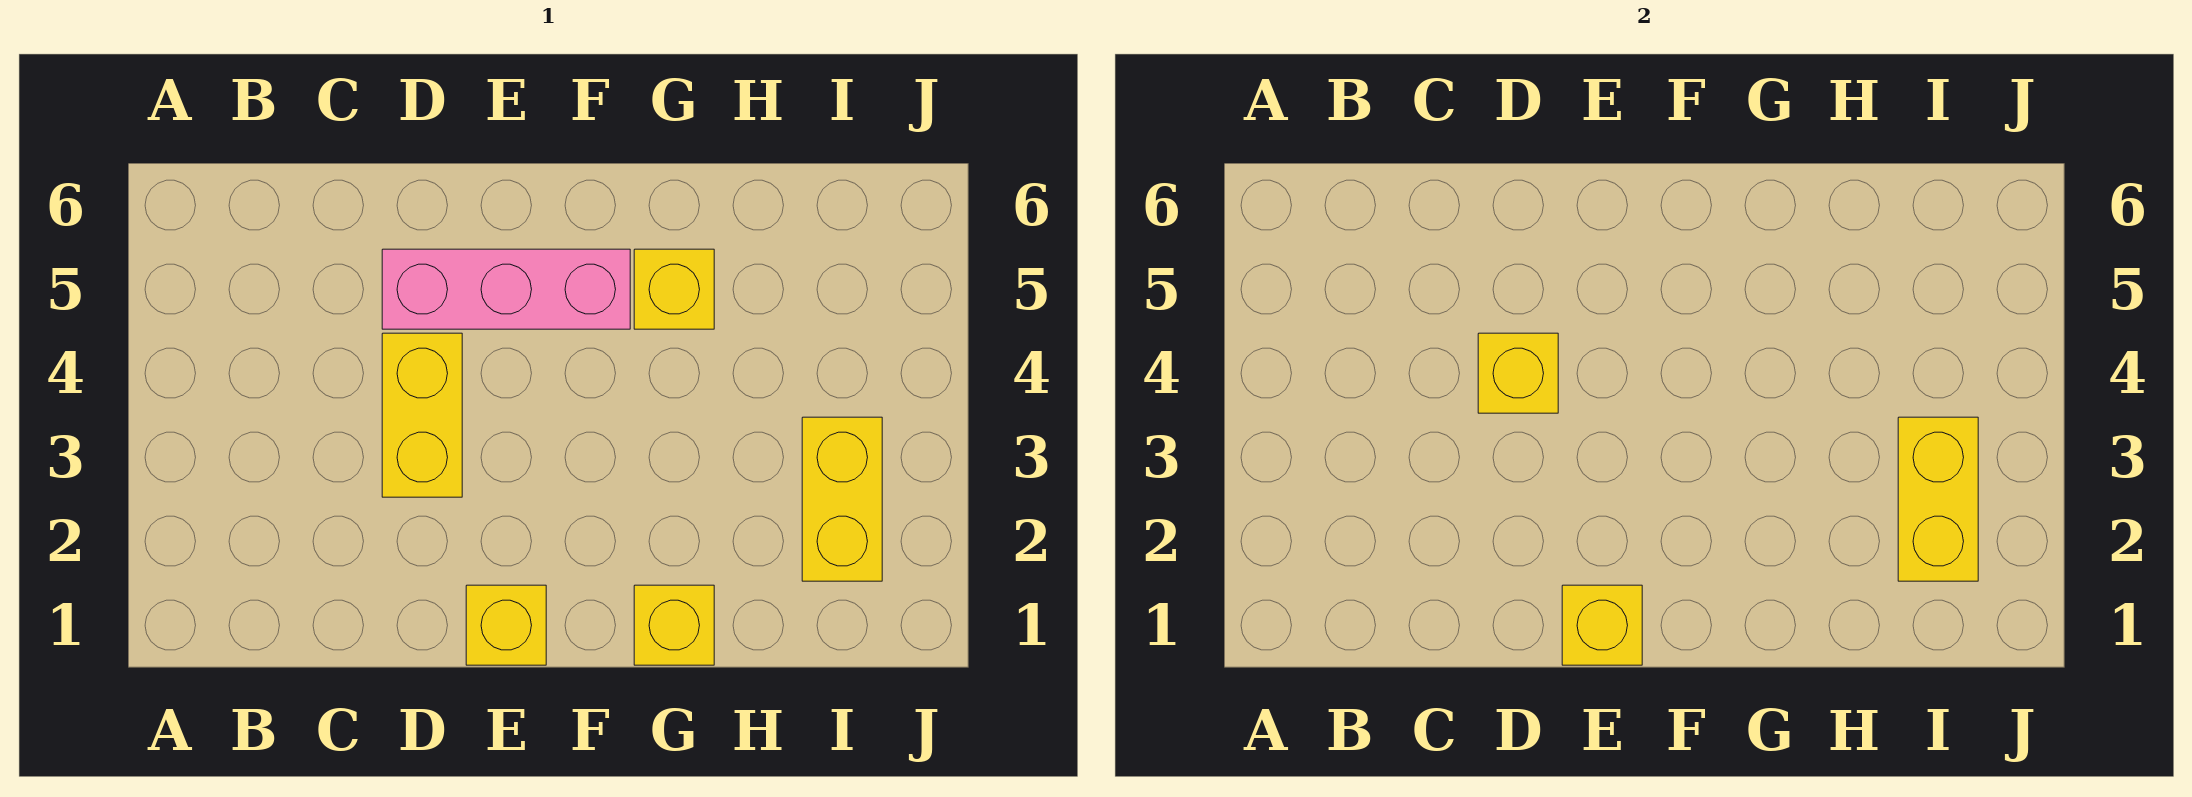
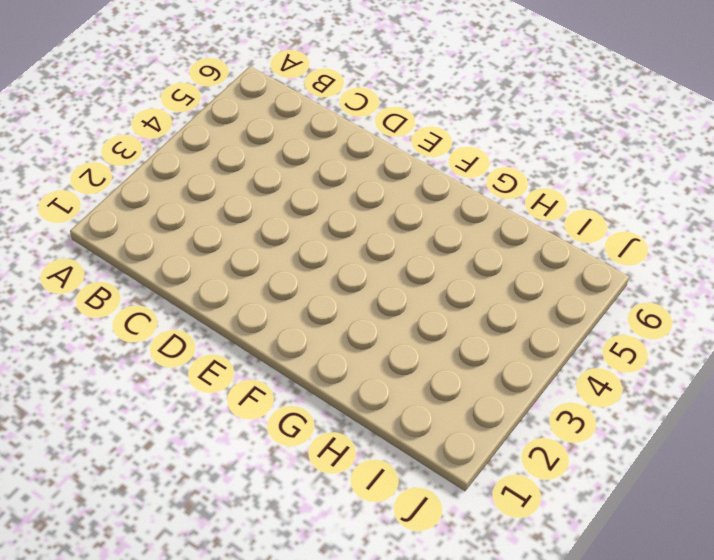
none -> yellow 1x2 brick [382,333,462,497]
none -> pink 1x3 brick [382,249,630,329]

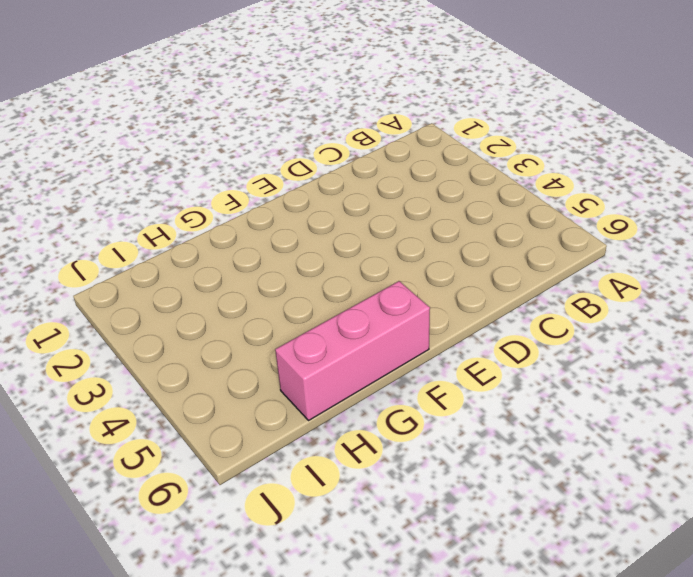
pink 1x3 brick [275,281,430,421] -> pink 1x3 brick moved to [382,249,630,329]
none -> yellow 1x2 brick [382,333,462,497]
none -> yellow 1x1 brick [466,585,546,665]

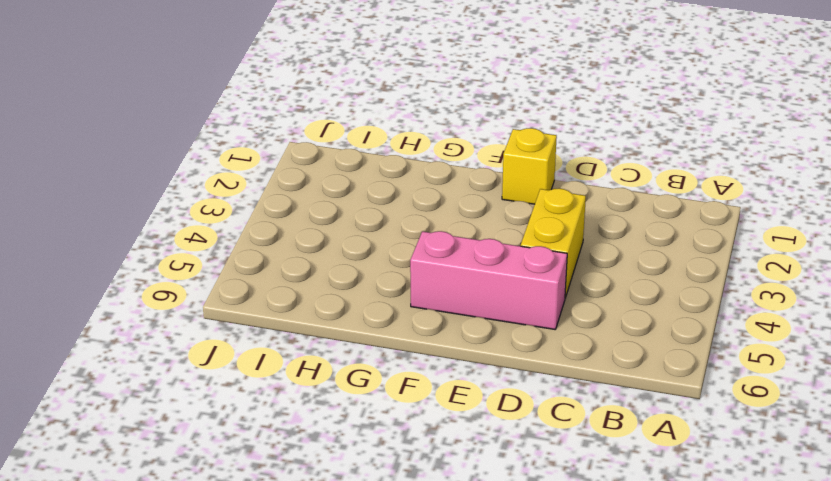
none -> yellow 1x1 brick [634,585,714,665]
none -> yellow 1x1 brick [634,249,714,329]

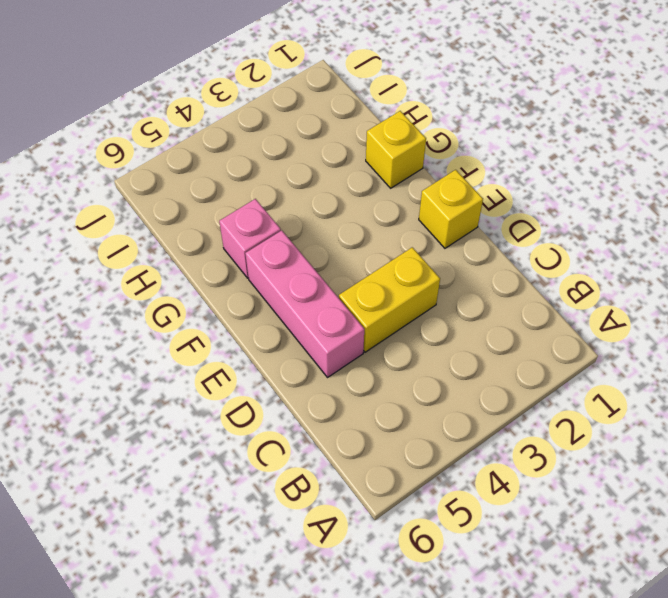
pink 1x1 brick [219,199,281,278] -> yellow 1x1 brick [634,249,714,329]
none -> yellow 1x2 brick [802,417,882,581]
none -> yellow 1x1 brick [1478,333,1558,413]

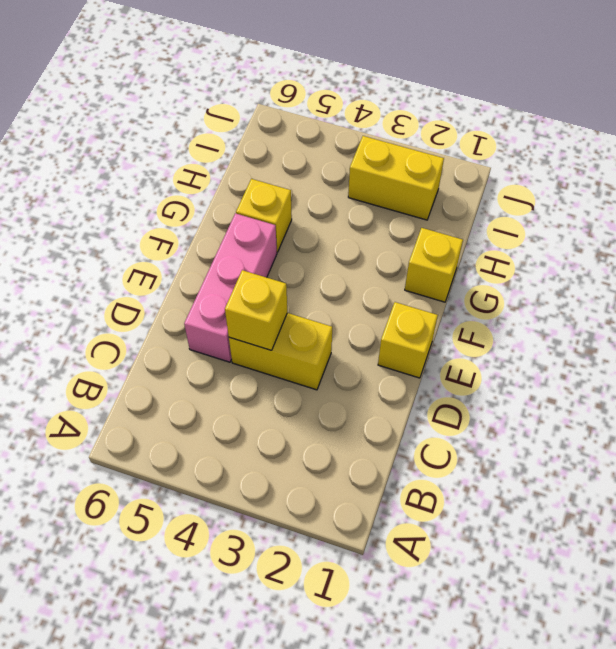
none -> yellow 1x1 brick [1562,585,1642,665]
none -> yellow 1x2 brick [1898,417,1978,581]

